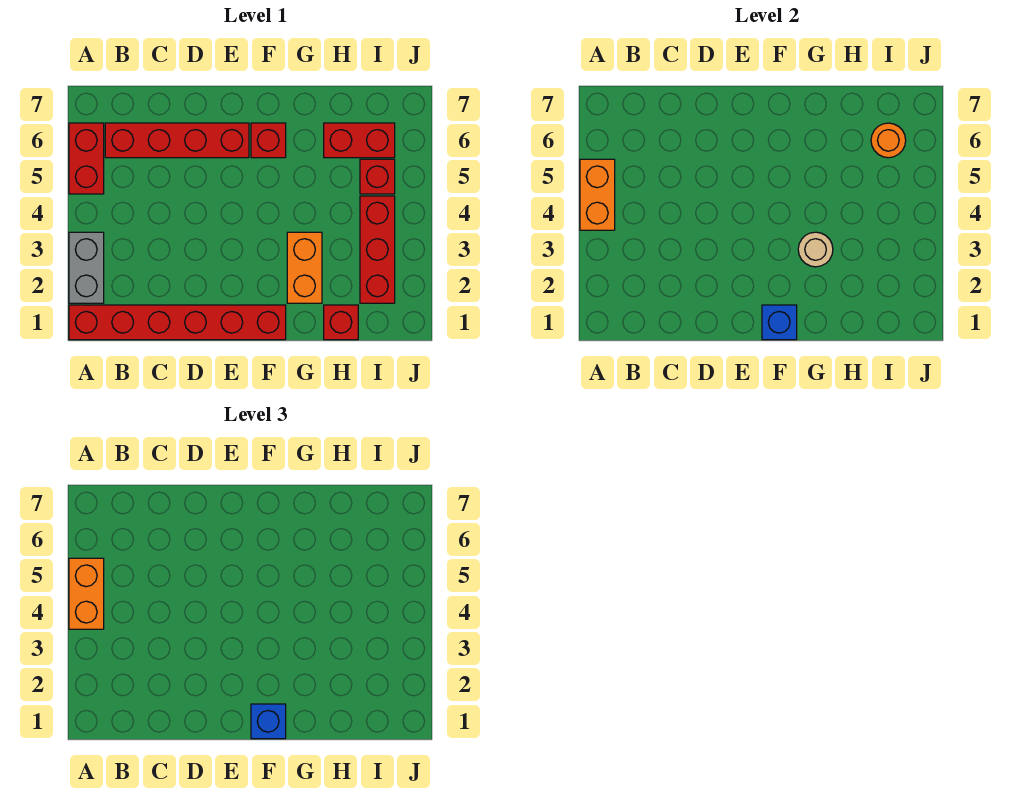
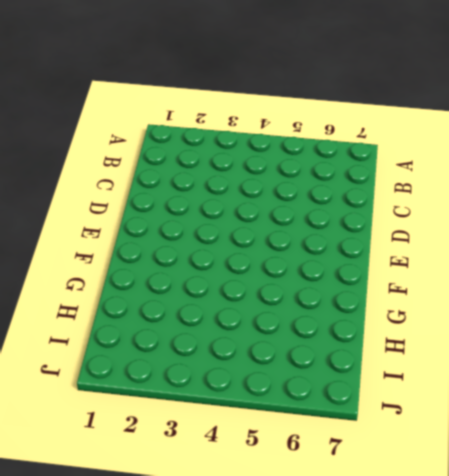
none -> red 1x6 brick [69,305,286,340]
none -> grey 1x2 brick [69,232,104,303]
none -> red 1x2 brick [69,123,104,194]

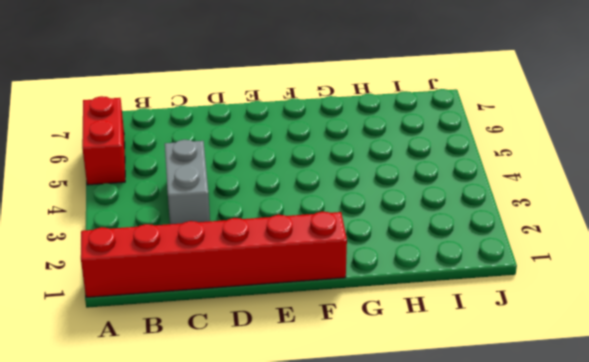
grey 1x2 brick [165,140,210,224] -> grey 1x2 brick moved to [69,232,104,303]
none -> red 1x4 brick [105,123,249,158]
none -> red 1x1 brick [251,123,286,158]
none -> orange 1x2 brick [287,232,322,303]

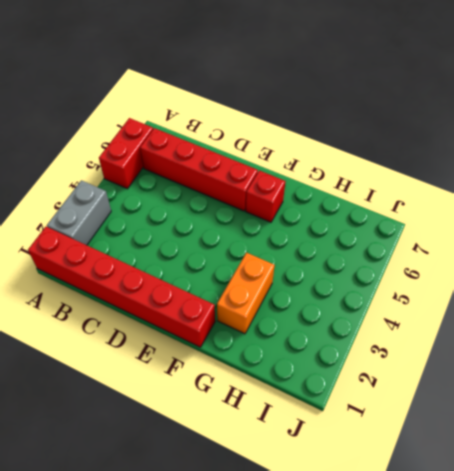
none -> red 1x1 brick [324,305,358,340]
none -> red 1x2 brick [324,123,395,158]
none -> red 1x3 brick [360,196,395,303]

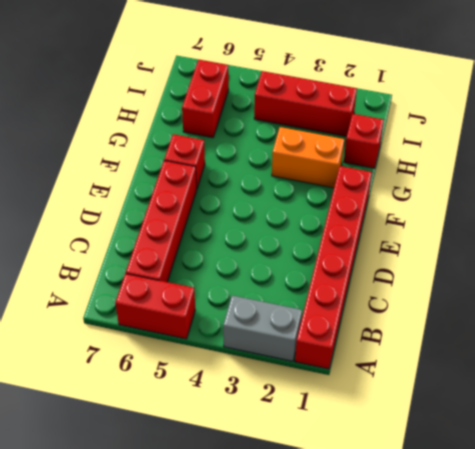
none -> red 1x1 brick [360,159,395,194]
none -> orange 1x2 brick [580,159,615,230]
none -> blue 1x1 brick [762,305,797,340]

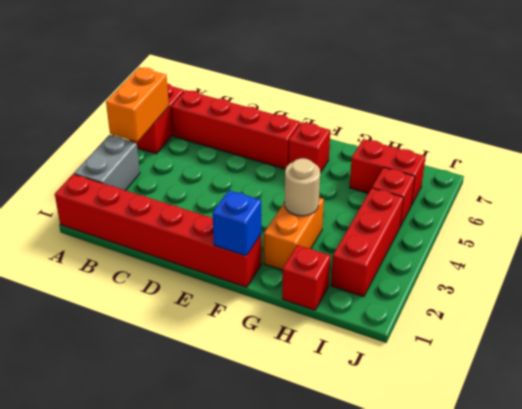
none -> orange 1x1 round brick [871,123,906,158]
none -> orange 1x2 brick [69,558,104,629]
none -> blue 1x1 brick [251,704,286,739]

